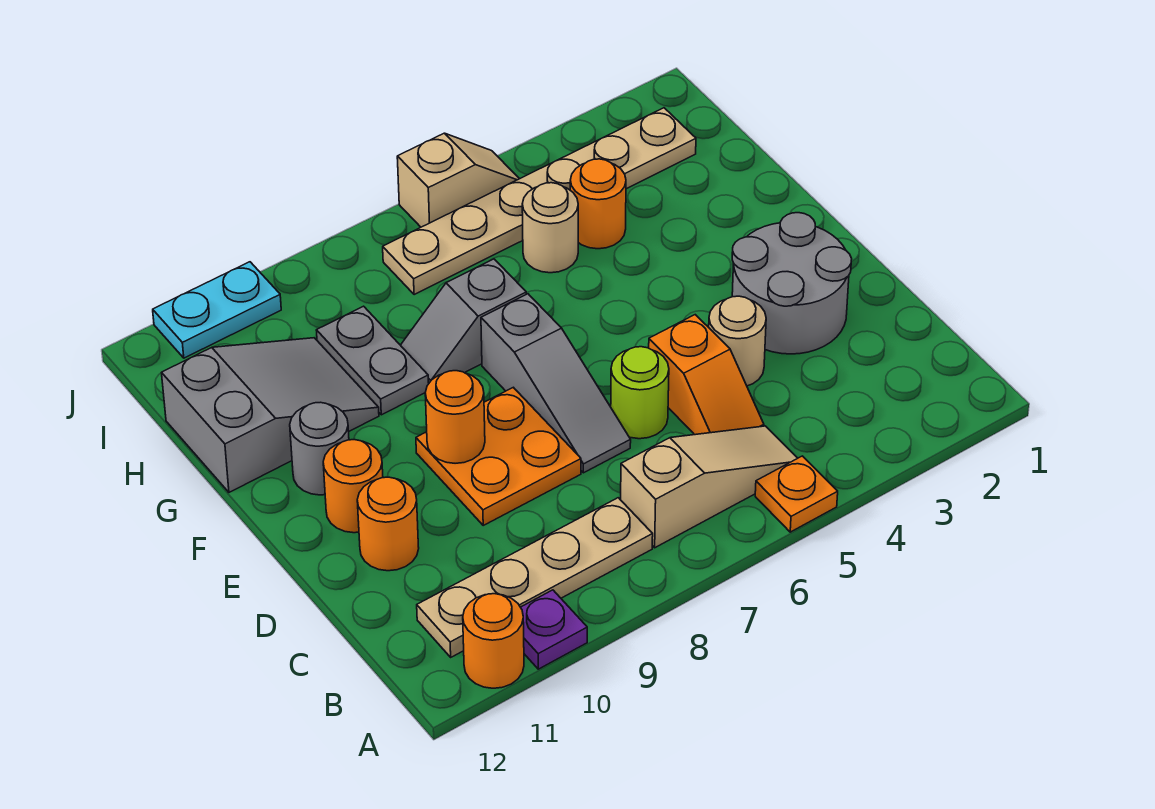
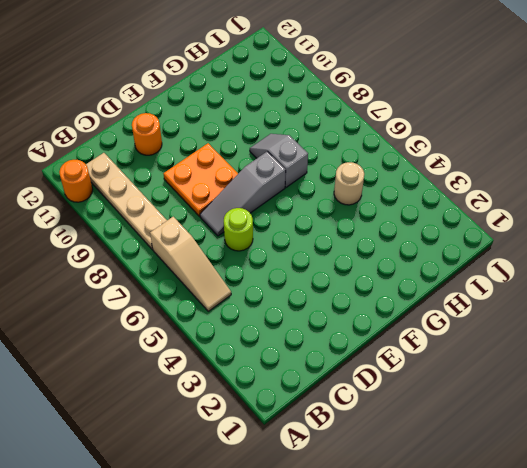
none -> orange 1x1 plate [755,456,838,532]
none -> purple 1x1 plate [521,590,587,669]
none -> orange 1x2 slope [649,315,764,435]

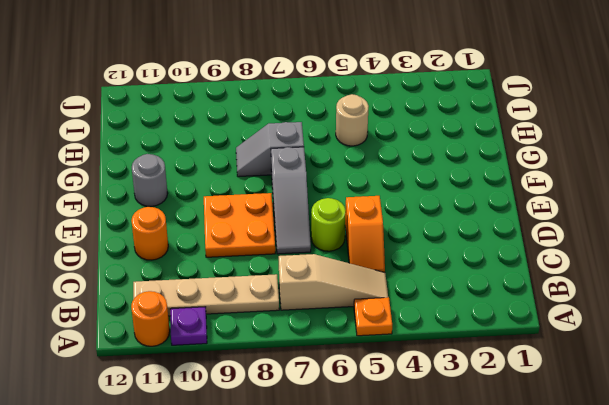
none -> grey 2x2 round brick [732,213,852,354]
none -> tan 1x1 round brick [709,296,766,386]
none -> orange 1x1 round brick [323,440,383,533]

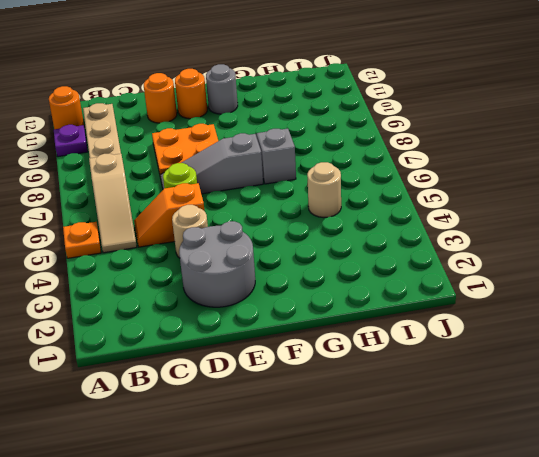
none -> grey 1x2 plate [316,306,429,415]
none -> grey 2x3 slope [162,338,379,492]
none -> orange 1x1 round brick [570,159,626,249]

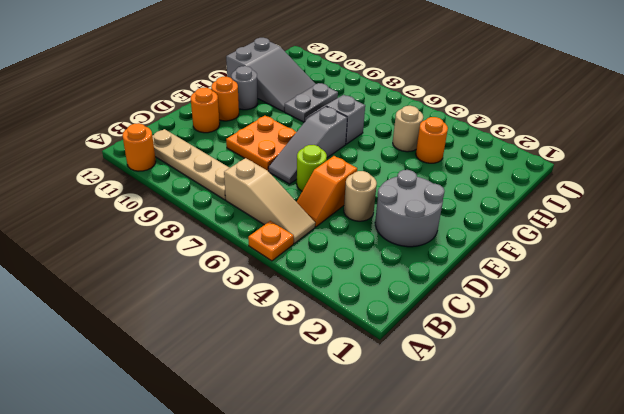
none -> purple 1x1 plate [521,590,587,669]
none -> tan 1x6 plate [383,108,696,295]
none -> tan 1x2 slope [397,133,519,227]

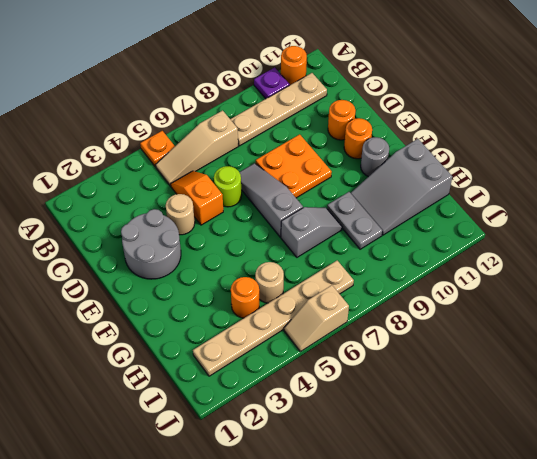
none -> cyan 1x2 plate [153,262,281,358]
none -> orange 1x1 round brick [425,371,485,463]

